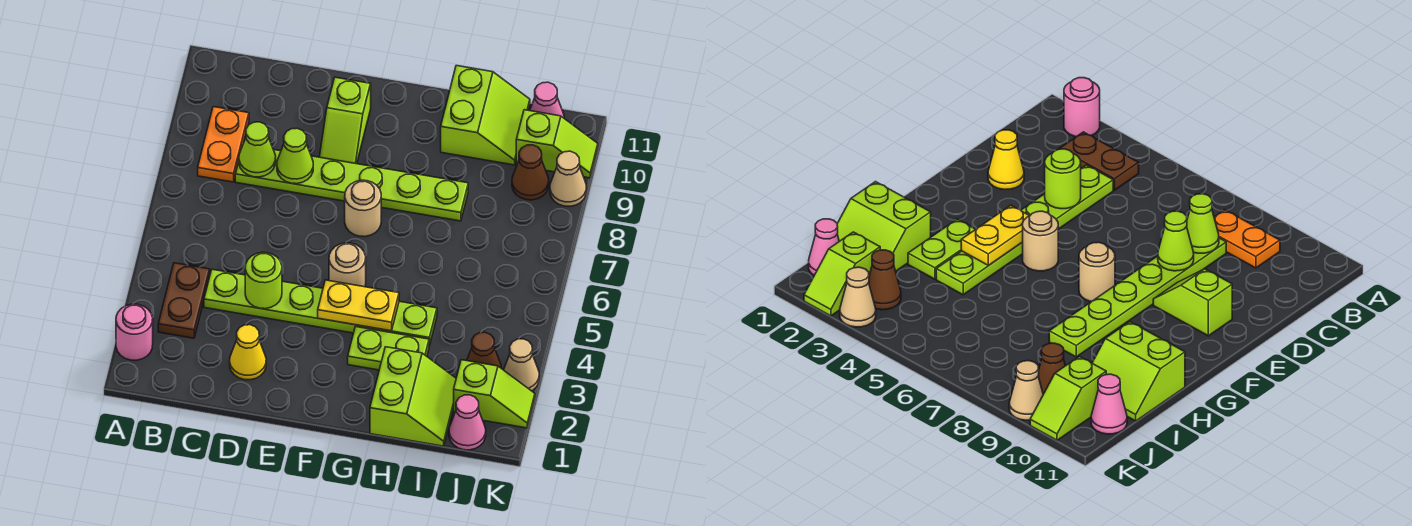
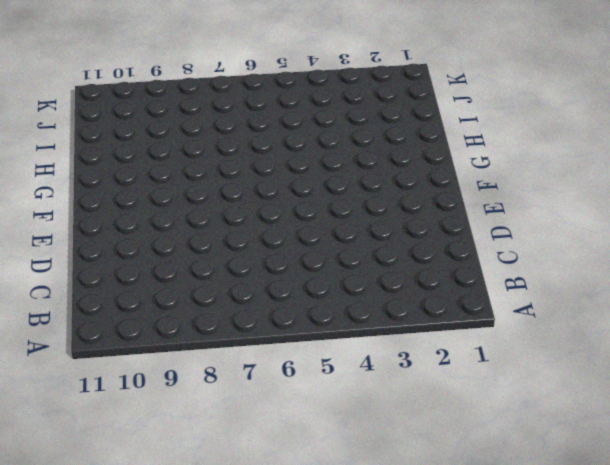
none -> pink 1x1 round brick [116,304,153,360]
none -> brown 1x2 plate [158,263,210,338]
none -> orange 1x2 plate [198,107,249,182]

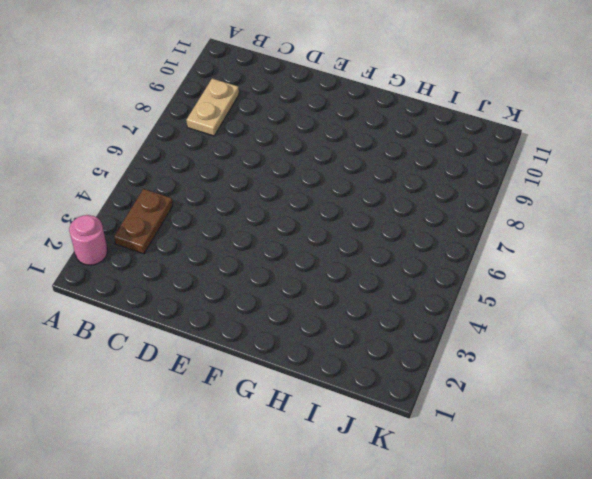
tan 1x2 plate [187,79,239,136] -> orange 1x2 plate [198,107,249,182]
none -> lime 1x6 plate [204,269,437,346]
none -> lime 1x6 plate [235,149,468,221]
none -> yellow 1x1 cone [230,325,266,380]

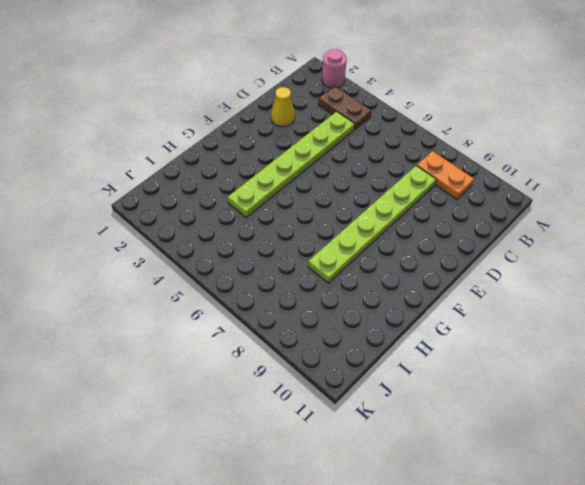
none -> lime 1x2 slope [320,77,371,164]
none -> tan 1x1 round brick [329,243,366,287]
none -> tan 1x1 round brick [345,180,381,237]

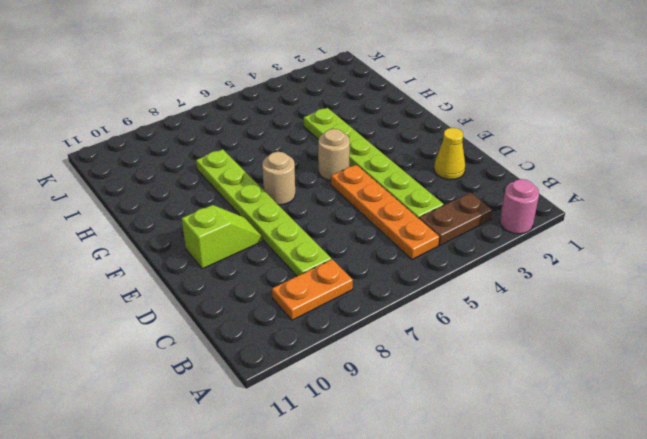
orange 1x4 plate [331,165,439,259] -> none
none -> lime 1x2 plate [348,327,429,370]
none -> lime 2x2 slope [370,347,456,446]
none -> lime 2x2 slope [441,66,530,165]

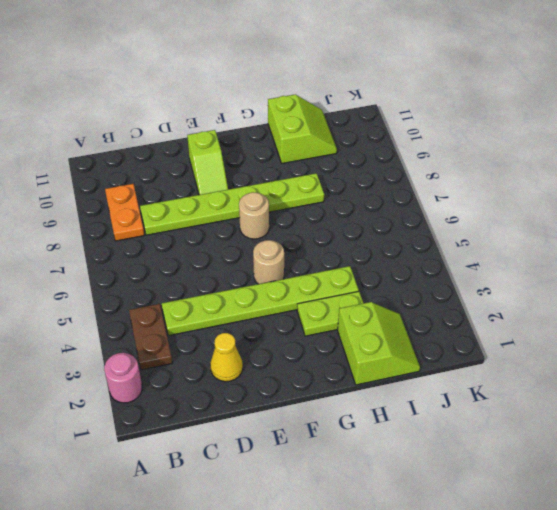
none -> pink 1x1 cone [449,395,486,450]
none -> lime 1x2 slope [454,360,535,428]
none -> brown 1x1 cone [467,332,501,368]

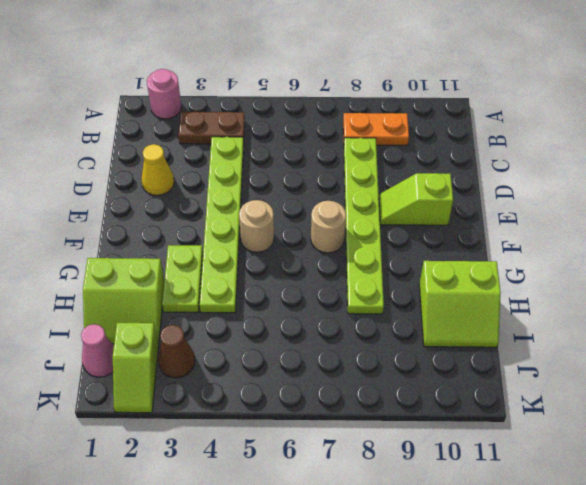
none -> brown 1x1 cone [512,145,549,200]
none -> lime 1x2 slope [516,110,598,178]
none -> pink 1x1 cone [530,82,564,118]

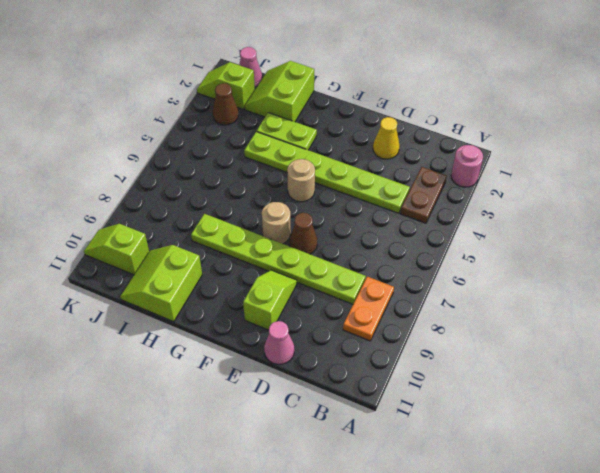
pink 1x1 cone [264,321,294,364] -> pink 1x1 cone moved to [530,82,564,118]
brown 1x1 cone [289,213,317,254] -> brown 1x1 cone moved to [512,145,549,200]
none -> tan 1x1 cone [504,339,539,391]
none -> tan 1x1 cone [550,151,587,206]
none -> lime 1x1 cone [239,122,276,177]

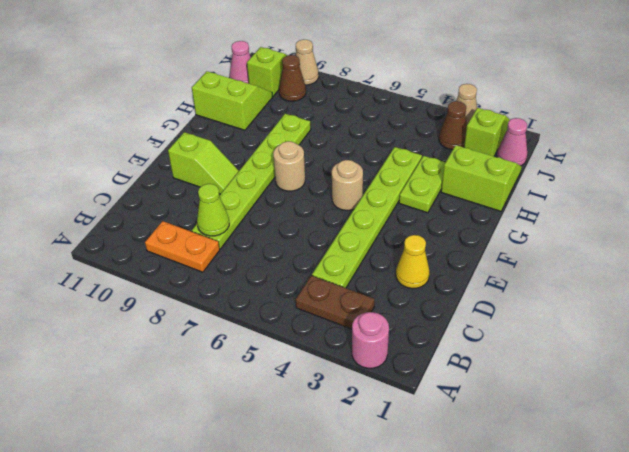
none -> lime 1x1 round brick [245,252,282,309]
none -> lime 1x1 cone [277,128,313,184]
none -> yellow 1x2 plate [318,280,399,331]

